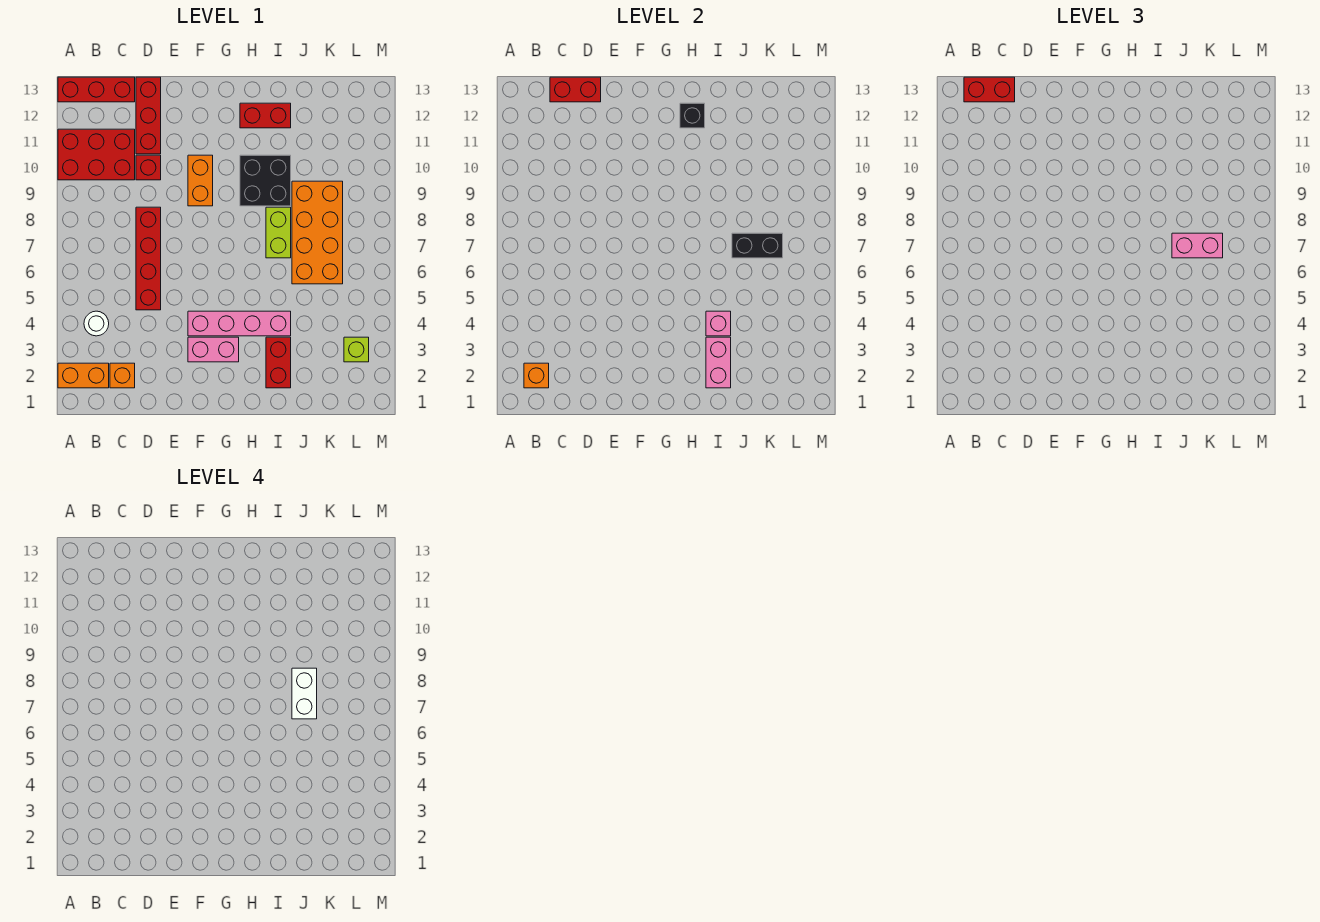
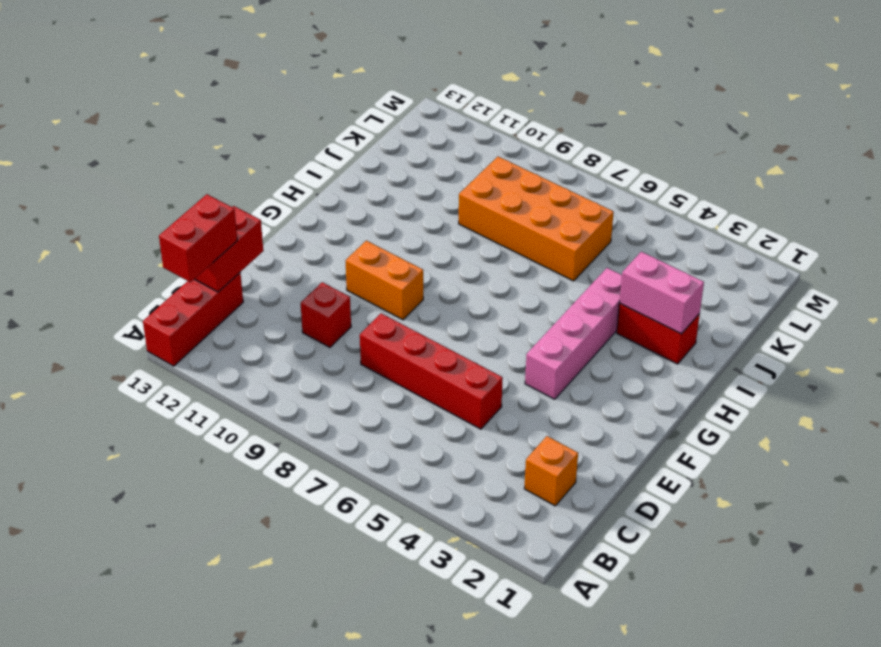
none -> orange 1x2 brick [58,363,109,388]
none -> red 2x3 brick [58,129,135,180]
none -> white 1x1 round brick [84,311,109,336]

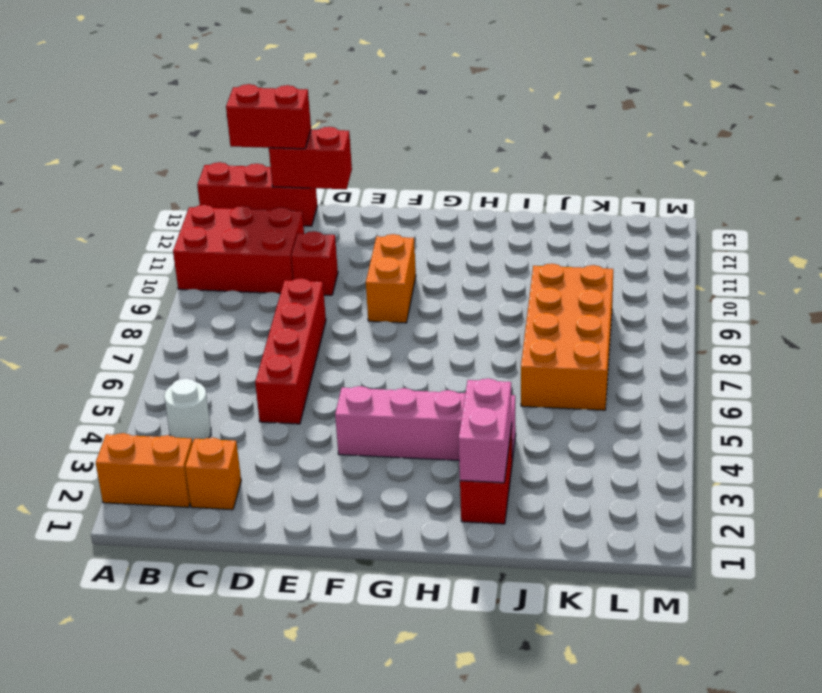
none -> red 1x3 brick [136,77,161,154]
none -> pink 1x2 brick [188,337,239,362]
none -> black 2x2 brick [240,155,291,206]

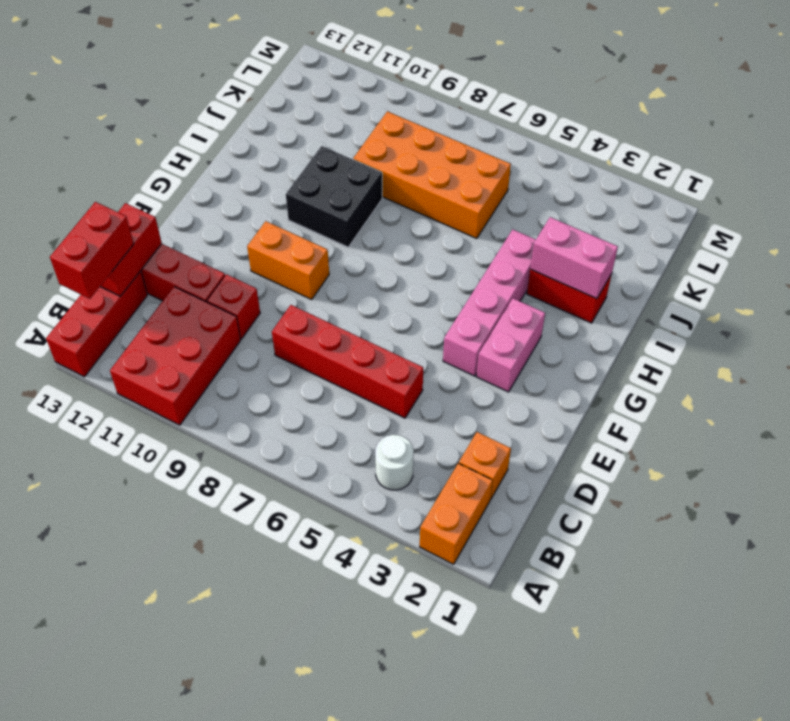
none -> red 1x2 brick [240,103,291,128]
none -> lime 1x2 brick [266,207,291,258]
none -> lime 1x1 brick [344,337,369,362]

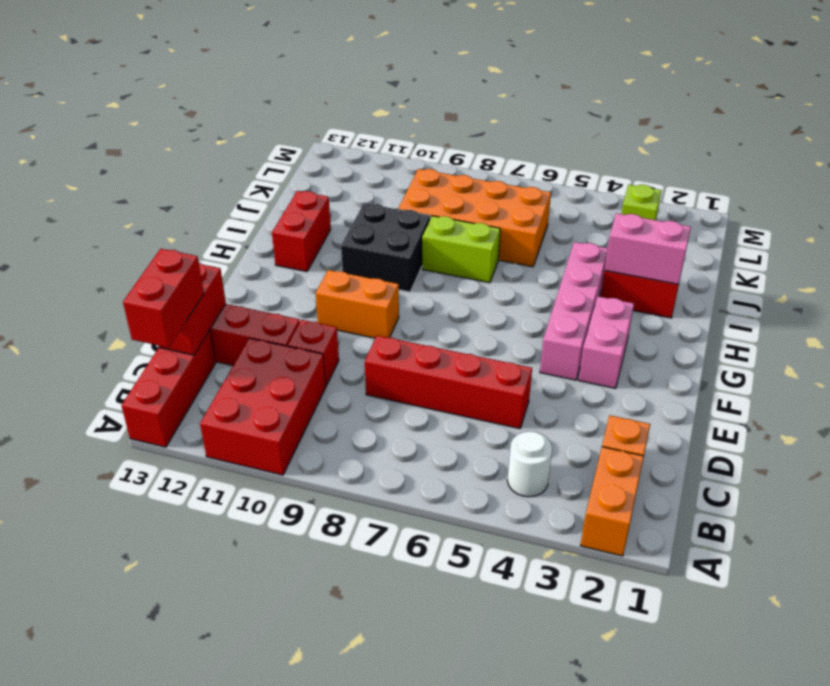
none -> orange 1x1 brick [524,363,549,388]
none -> black 1x1 brick [680,103,705,128]
none -> pink 1x1 brick [706,311,731,336]

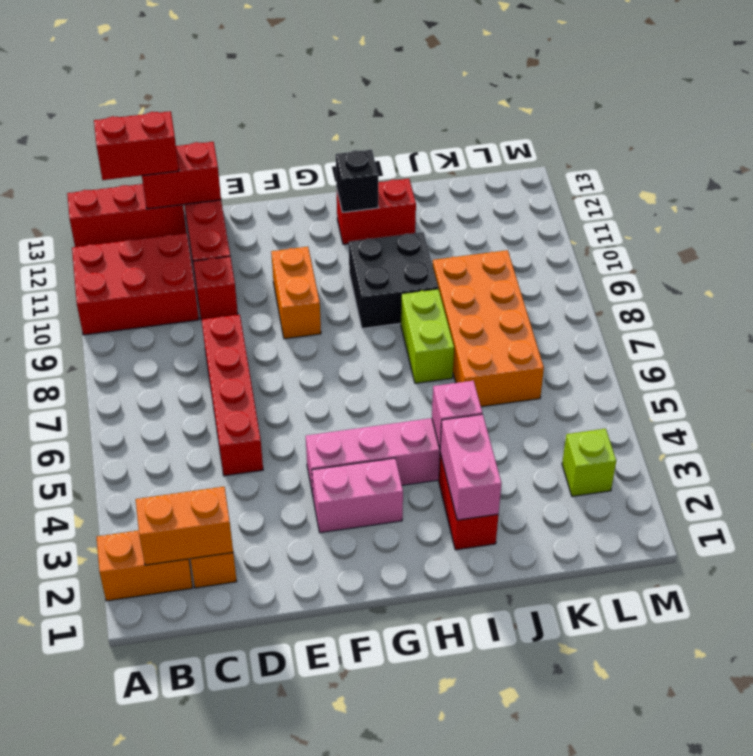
orange 1x2 brick [136,487,233,565] -> orange 1x1 brick [524,363,549,388]
none -> white 1x1 round brick [84,311,109,336]
none -> black 1x2 brick [732,233,783,258]
none -> pink 1x2 brick [1172,233,1223,258]

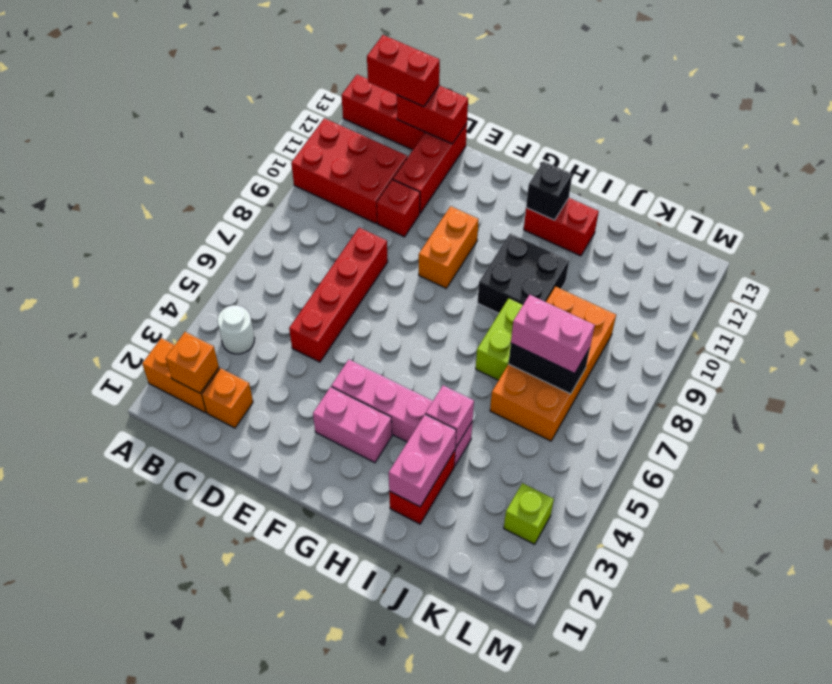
none -> white 1x2 brick [292,668,317,719]

